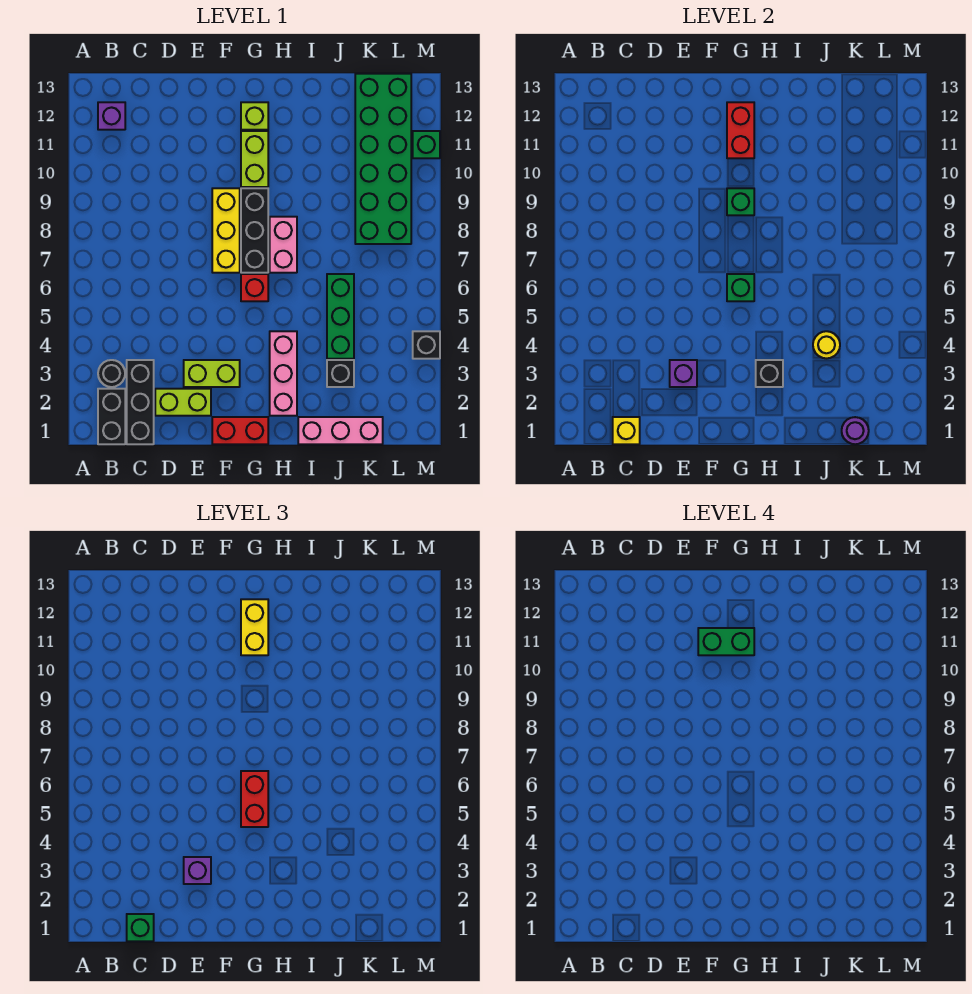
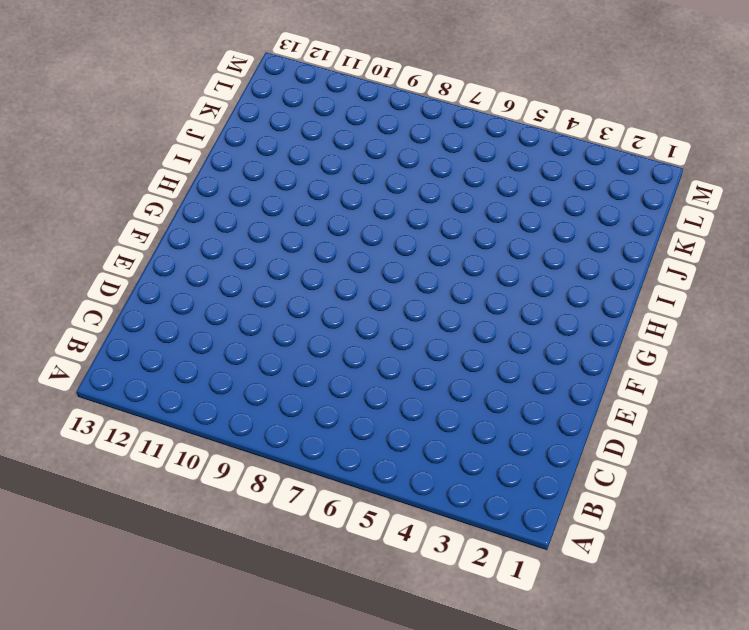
none -> black 1x2 brick [98,389,125,444]
none -> black 1x1 round brick [98,360,125,387]
none -> purple 1x1 brick [98,102,125,130]
none -> black 1x3 brick [127,360,154,444]

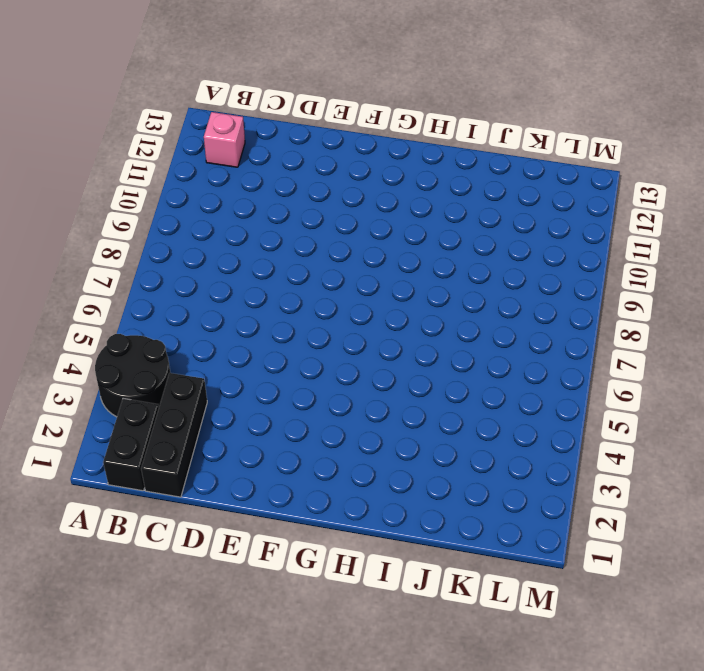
black 2x2 round brick [95,334,170,417] -> black 1x1 round brick [98,360,125,387]
pink 1x1 brick [204,112,245,167] -> purple 1x1 brick [98,102,125,130]
none -> lime 1x2 brick [155,389,211,416]
none -> lime 1x2 brick [184,360,240,387]
none -> red 1x2 brick [212,417,268,444]
none -> yellow 1x3 brick [212,188,240,273]

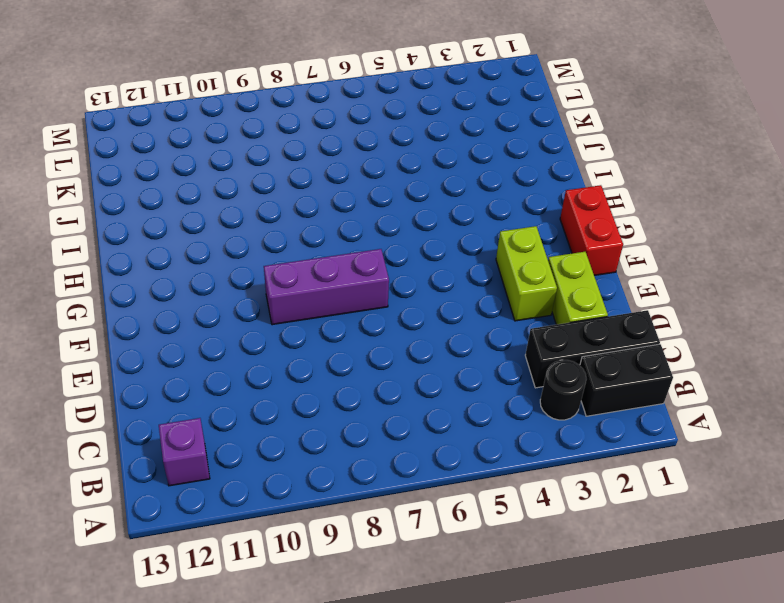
purple 1x3 brick [264,249,389,325] -> yellow 1x3 brick [212,188,240,273]
none -> red 1x1 brick [241,274,268,301]
none -> black 1x3 brick [241,188,268,273]
none -> lime 1x2 brick [241,131,268,187]
none -> lime 1x1 brick [241,102,268,130]

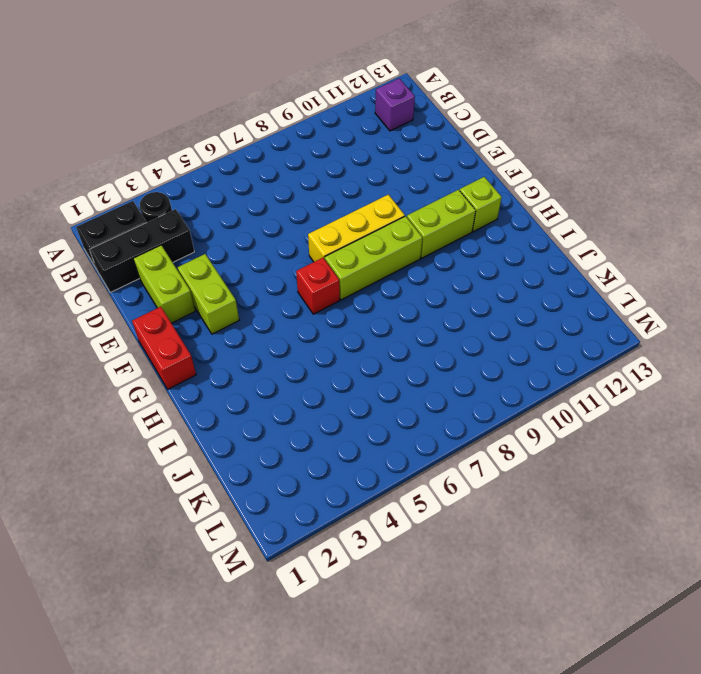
lime 1x3 brick [325,216,422,300] -> black 1x3 brick [241,188,268,273]
none -> pink 1x3 brick [270,331,297,416]
none -> pink 1x2 brick [270,217,297,273]
none -> pink 1x3 brick [298,417,383,444]
none -> black 1x1 brick [327,360,354,387]

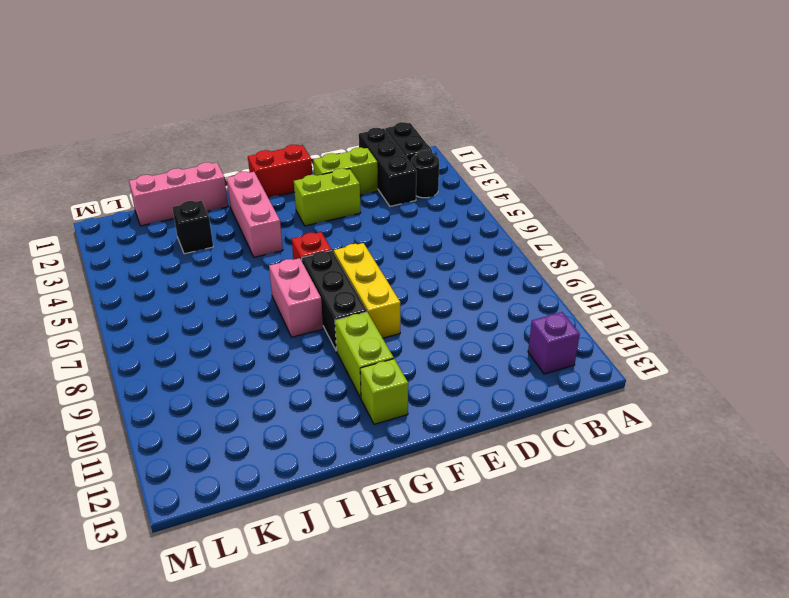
none -> green 1x3 brick [327,274,354,359]
none -> green 2x6 brick [355,74,411,244]
none -> black 1x1 brick [413,331,440,359]
none -> green 1x1 brick [413,131,440,158]

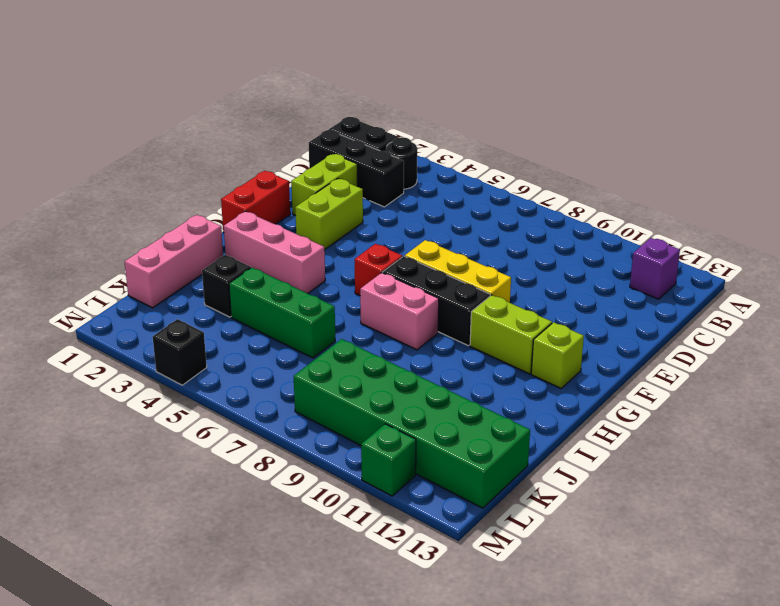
none -> yellow 1x1 brick [613,417,640,444]
none -> purple 1x1 brick [670,360,697,387]
none -> green 1x1 brick [727,274,754,301]
none -> green 1x1 brick [727,188,754,215]

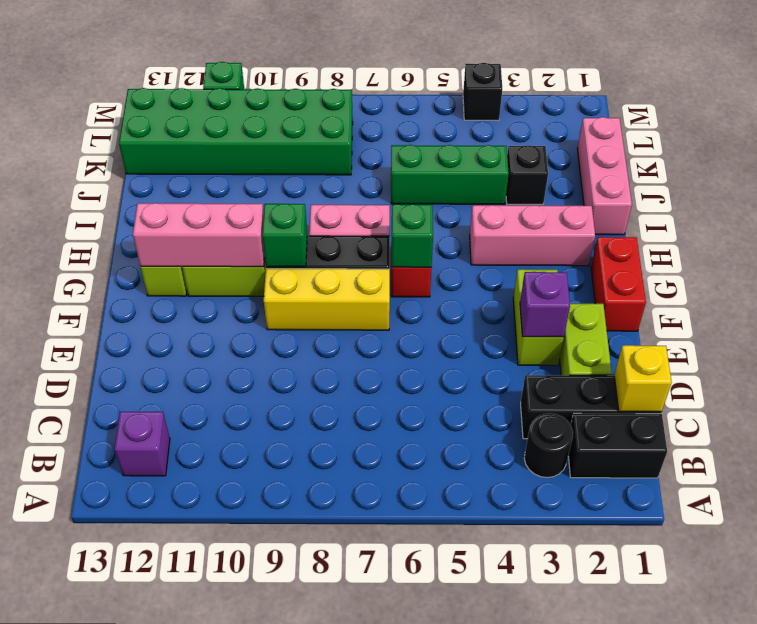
pink 1x3 brick [133,203,265,267] -> red 1x2 brick [727,102,754,158]
none -> black 1x1 brick [756,360,783,387]
none -> yellow 1x1 round brick [813,331,840,358]
none -> purple 1x1 round brick [842,417,869,444]
none -> green 1x1 brick [127,914,154,941]

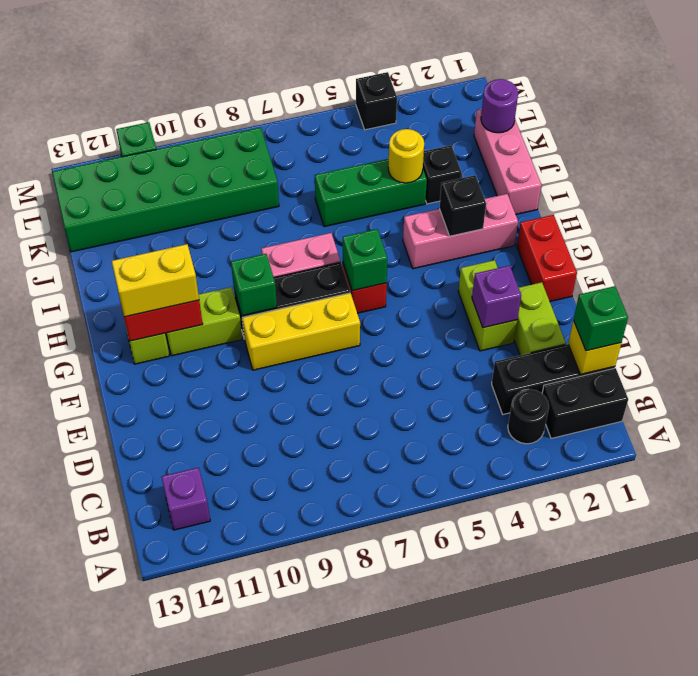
none -> purple 1x1 brick [184,857,211,884]
none -> red 1x2 brick [241,771,268,827]
none -> green 1x2 brick [698,628,754,655]

